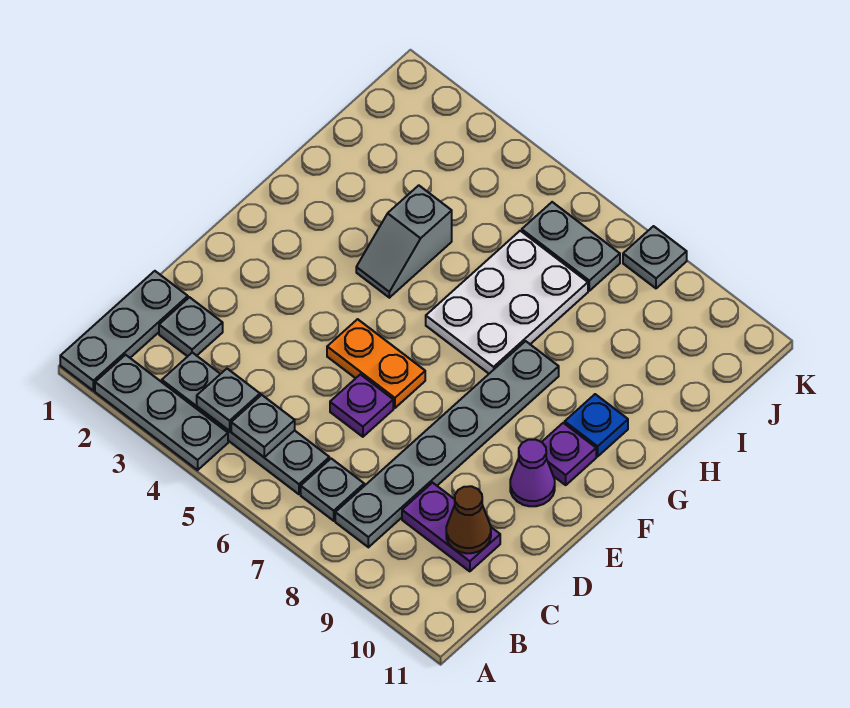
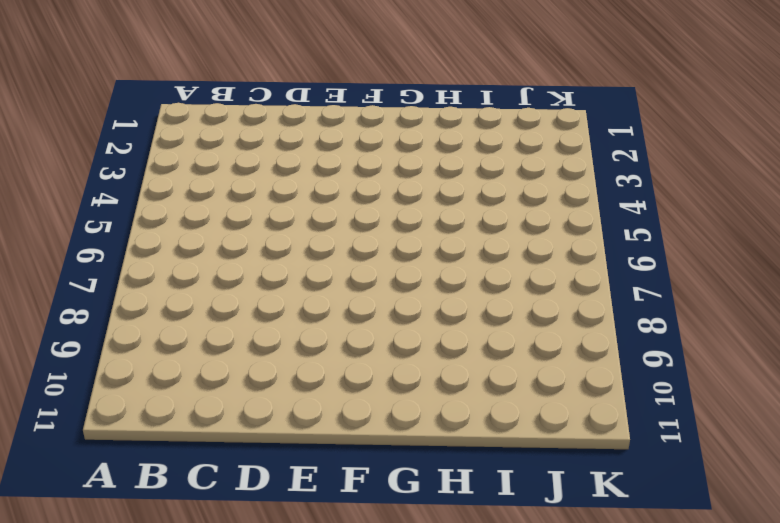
none -> grey 1x3 plate [60,271,188,391]
none -> grey 1x3 plate [95,355,228,470]
none -> grey 1x4 plate [162,353,329,494]

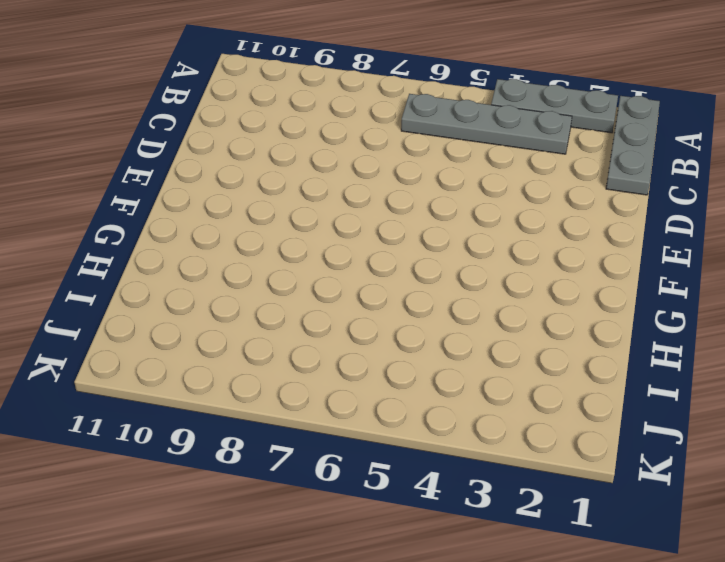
none -> grey 1x1 plate [301,459,364,521]
none -> grey 1x6 plate [335,341,559,547]
none -> grey 1x1 plate [159,297,223,356]

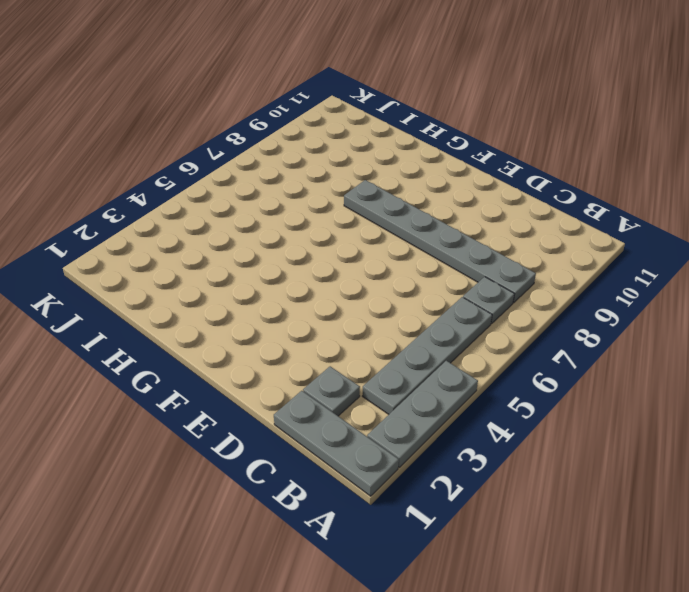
none -> purple 1x2 plate [402,483,500,571]
none -> purple 1x1 plate [330,374,393,437]
none -> orange 1x2 plate [327,319,425,408]

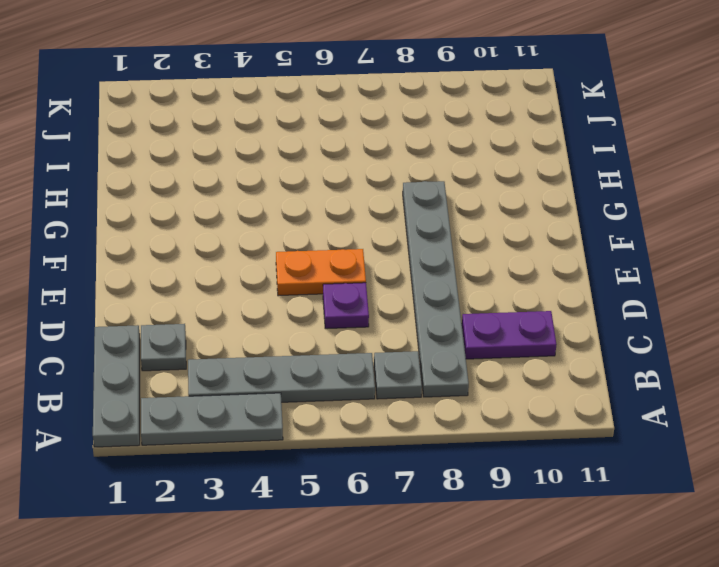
none -> purple 1x1 cone [510,440,555,506]
none -> purple 1x1 plate [542,423,596,485]
none -> grey 1x2 slope [356,185,452,298]

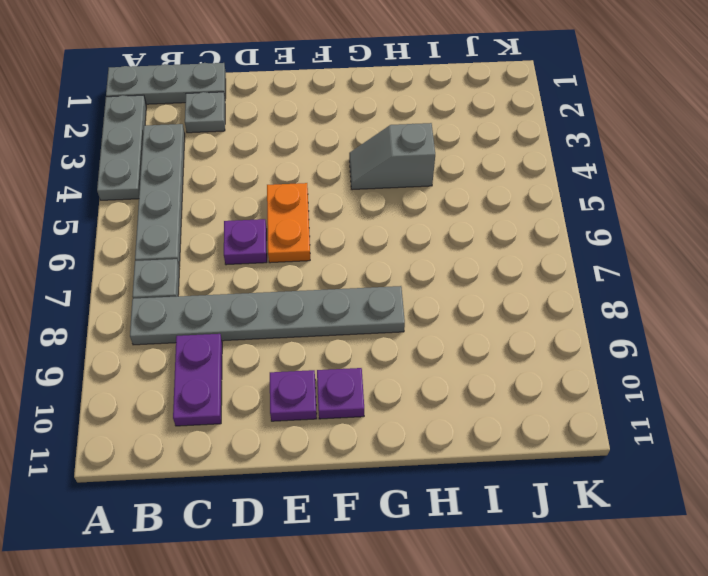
purple 1x1 plate [270,370,317,421] -> purple 1x1 cone [510,440,555,506]
none -> white 2x3 plate [426,231,588,374]
none -> blue 1x1 plate [565,394,628,456]
none -> grey 1x2 plate [522,202,620,291]

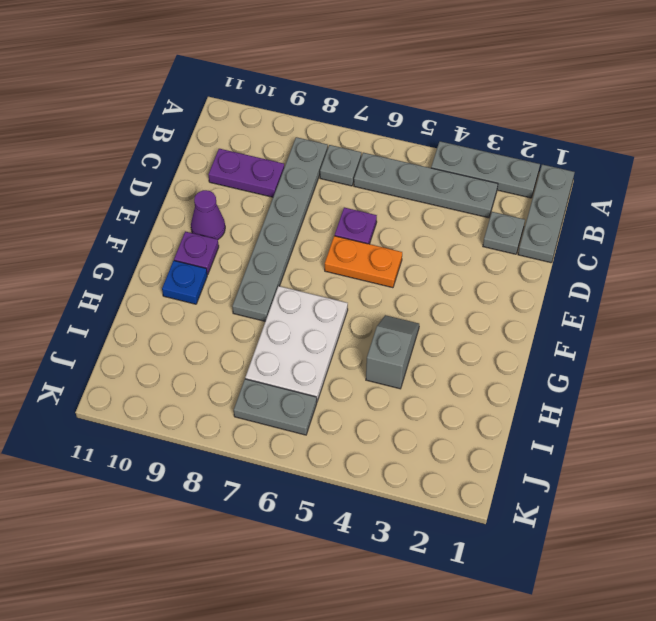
none -> grey 1x1 plate [623,226,687,288]
none -> grey 1x1 plate [197,369,260,431]
none -> grey 1x1 plate [231,395,295,457]

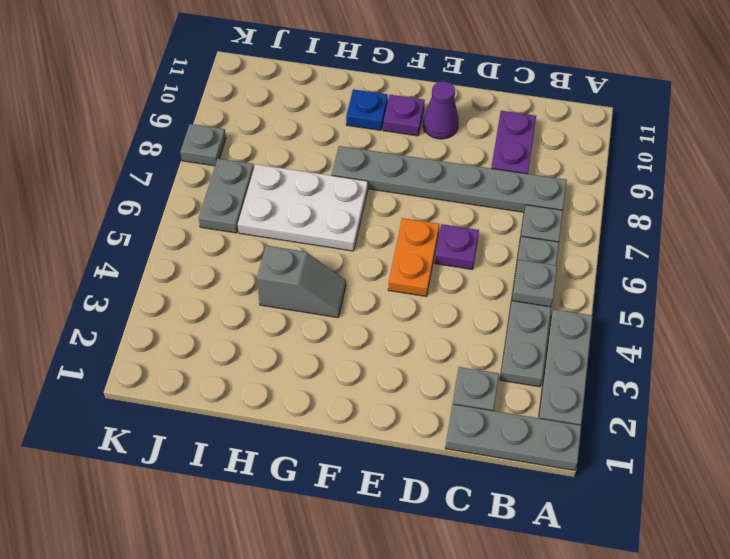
none -> grey 1x1 plate [197,369,260,431]
none -> brown 1x1 cone [446,486,491,553]

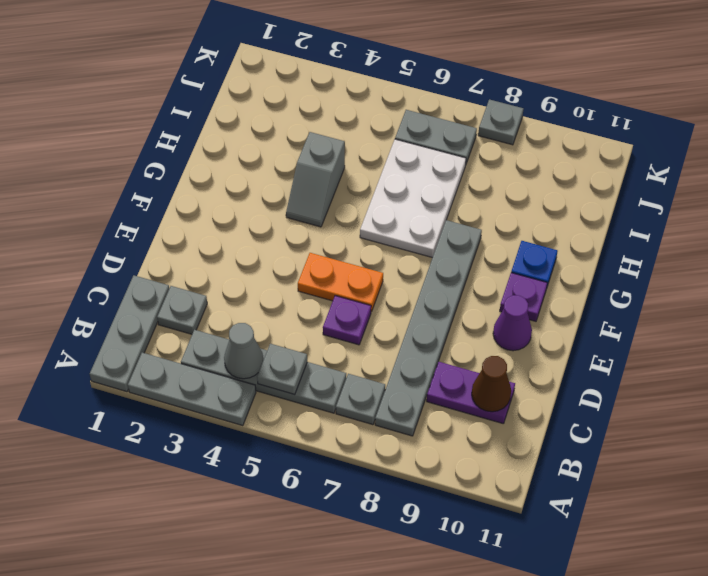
grey 1x1 cone [224,323,263,379] -> grey 1x1 plate [197,369,260,431]

